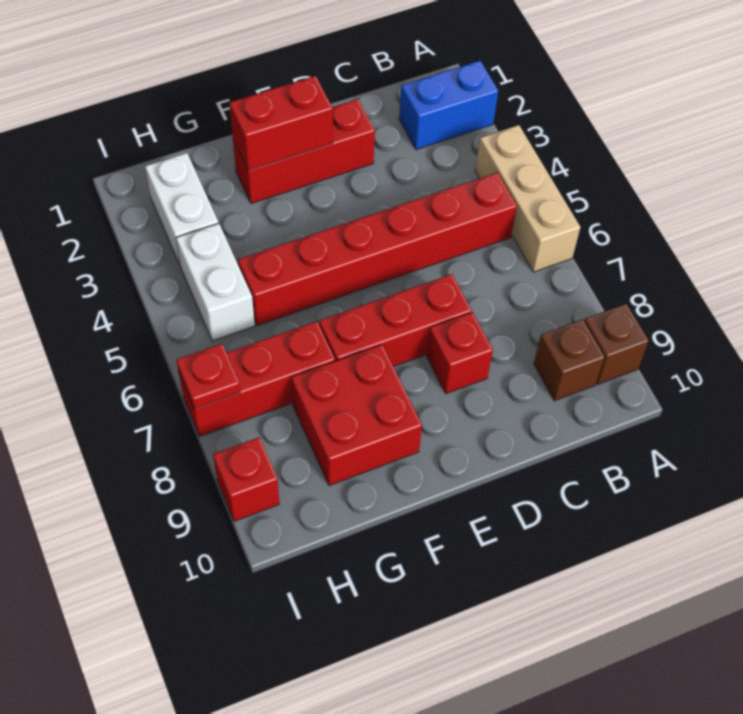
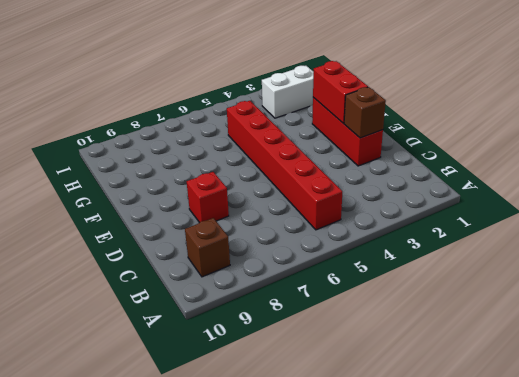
brown 1x1 brick [344,87,386,138] -> brown 1x1 brick moved to [584,304,649,384]
none -> blue 1x2 brick [399,61,498,150]
none -> tan 1x3 brick [475,125,580,272]
none -> red 1x3 brick [319,274,472,367]

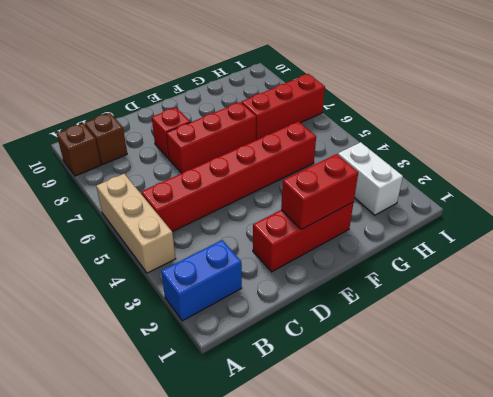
none -> red 2x2 brick [291,345,422,486]
none -> white 1x2 brick [176,223,255,341]
none -> red 1x1 brick [213,437,280,521]

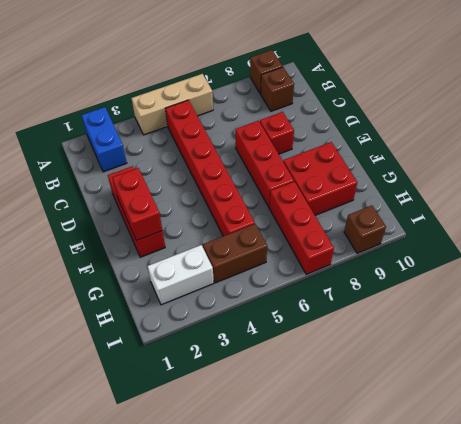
brown 1x2 brick [203,224,267,283] -> white 1x2 brick [176,223,255,341]
brown 1x1 brick [344,206,386,253] -> red 1x1 brick [213,437,280,521]
none -> red 1x1 plate [176,344,240,409]

